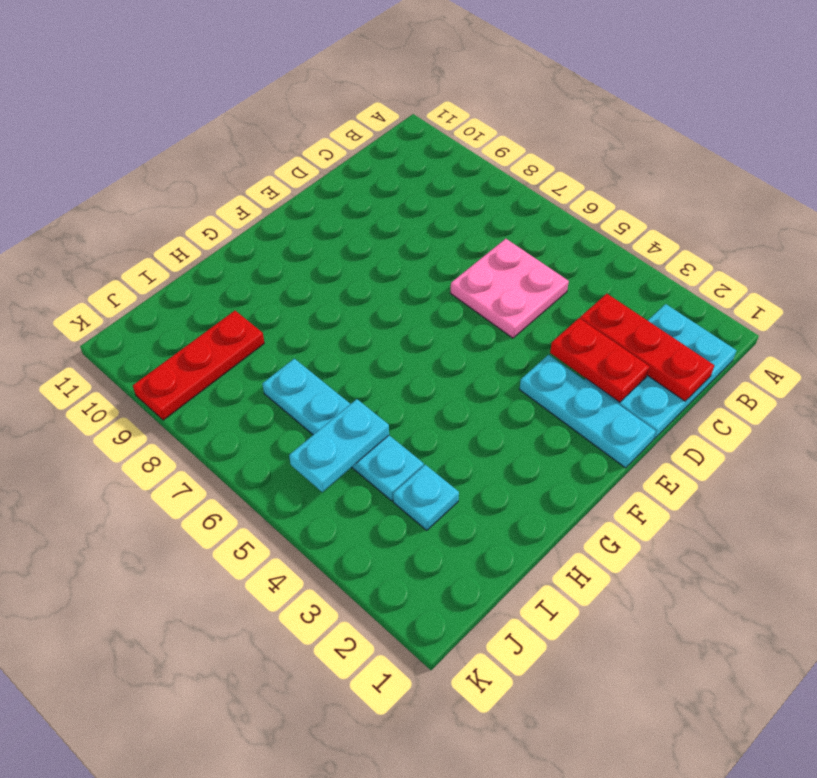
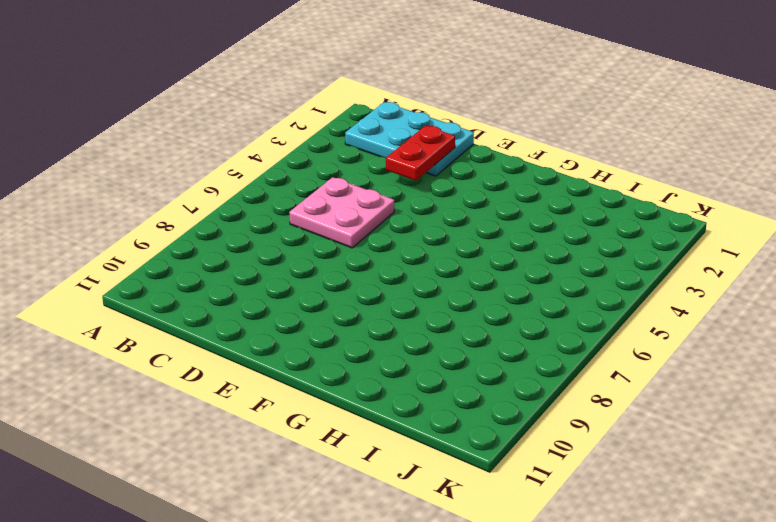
none -> cyan 1x3 plate [519,355,656,468]
none -> cyan 1x1 plate [393,465,459,530]

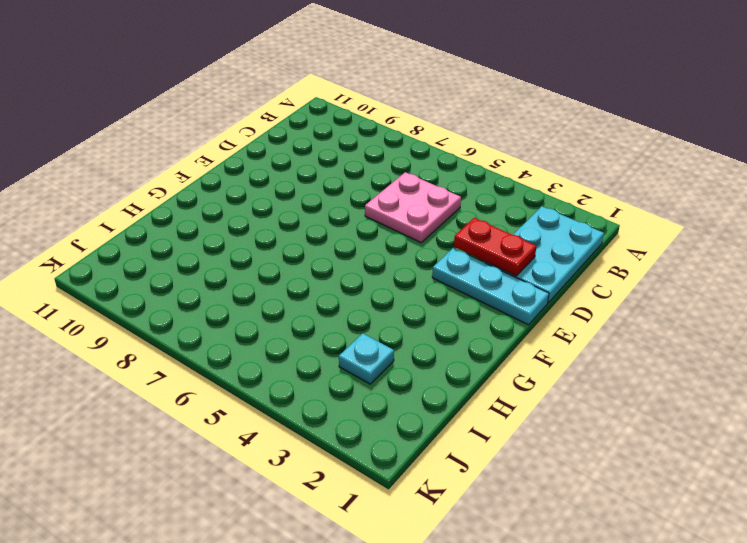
none -> cyan 1x4 plate [262,359,424,501]
none -> red 1x3 plate [133,311,264,420]

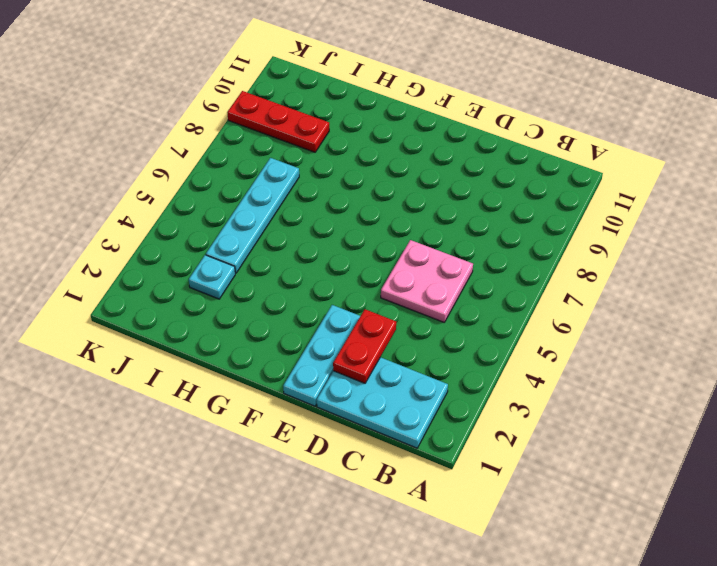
none -> red 1x3 plate [580,294,714,401]
none -> cyan 1x2 plate [289,399,389,492]

